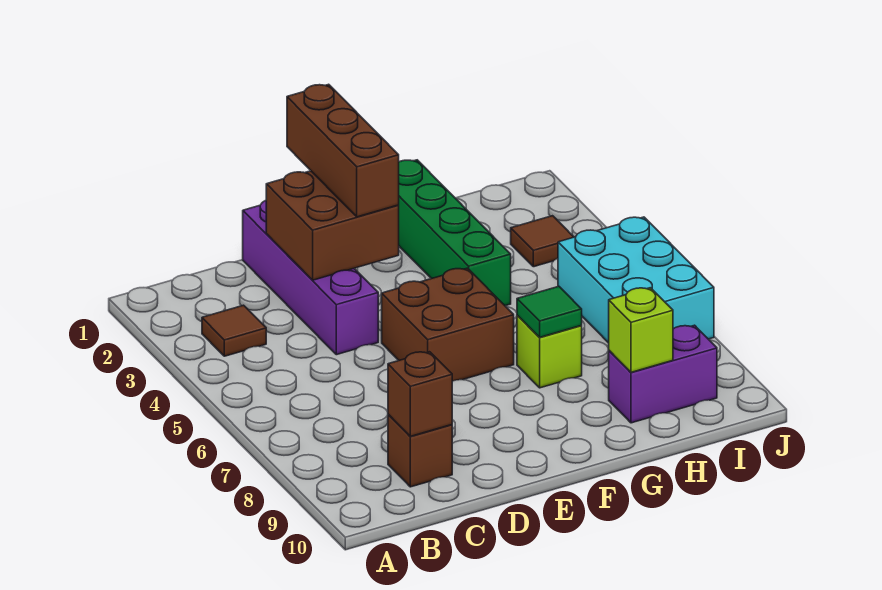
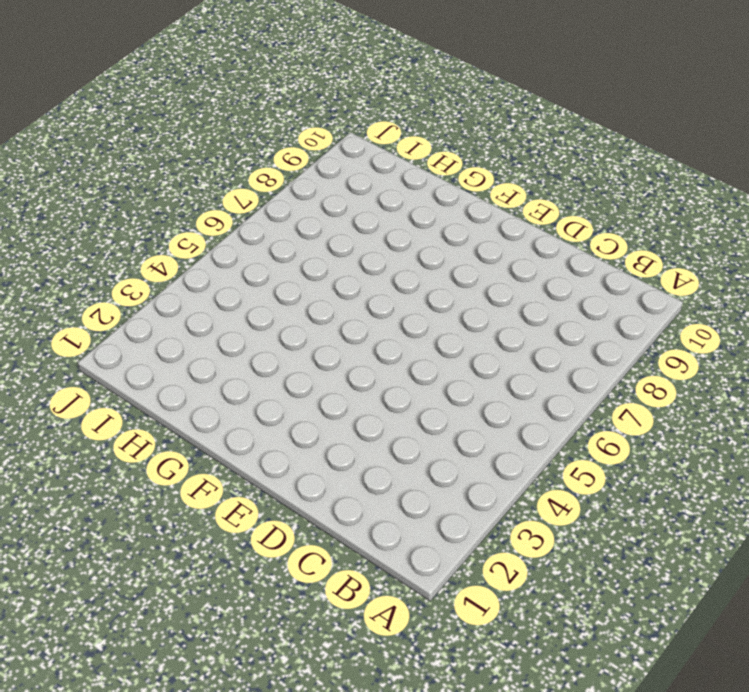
none -> brown 1x1 tile [202,305,266,356]
none -> brown 1x1 brick [388,414,452,487]
none -> purple 1x4 brick [243,200,378,355]

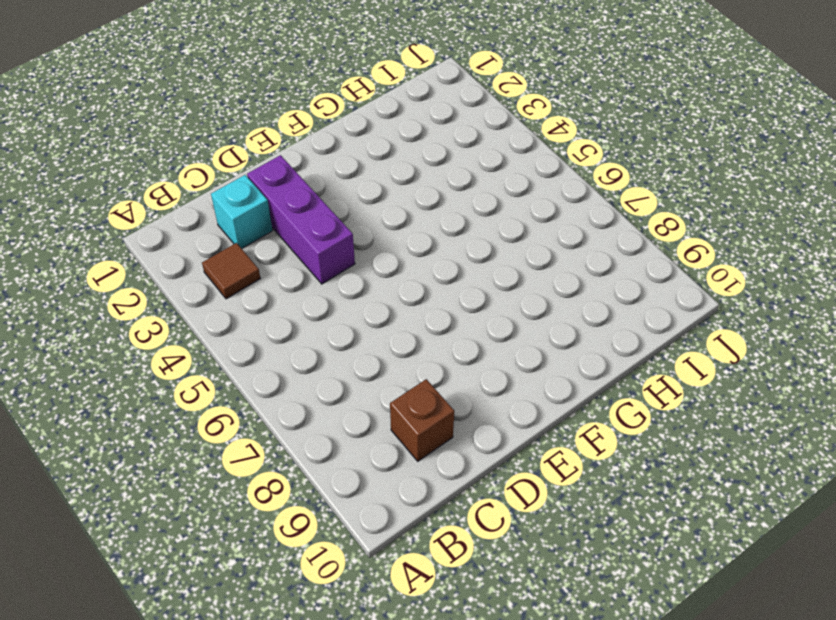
cyan 1x1 brick [211,175,273,249] -> none
purple 1x3 brick [247,155,355,284] -> purple 1x4 brick [243,200,378,355]
none -> brown 2x2 brick [382,268,514,381]
none -> green 1x4 brick [399,160,511,306]
none -> lime 1x1 brick [517,316,582,388]

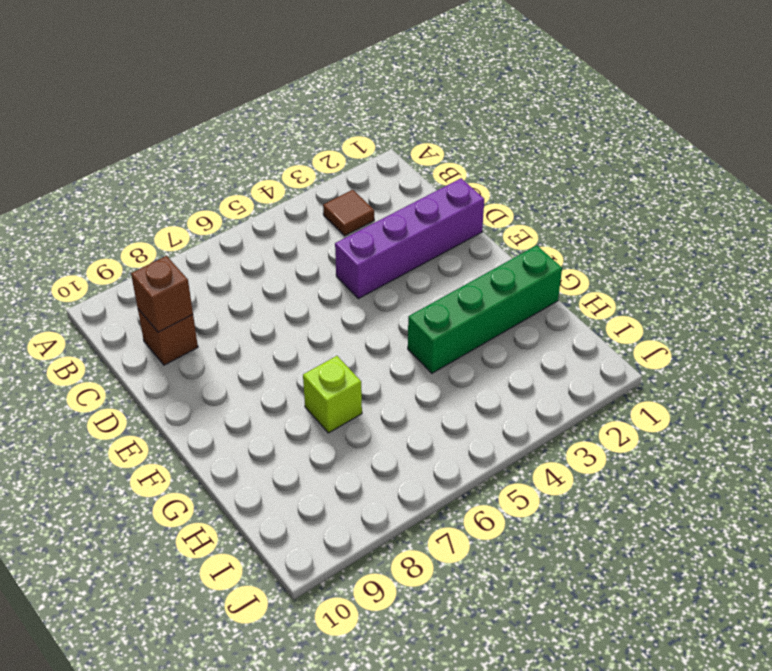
none -> brown 2x2 brick [382,268,514,381]
none -> purple 1x2 brick [609,325,717,423]
none -> brown 1x1 tile [511,216,573,267]

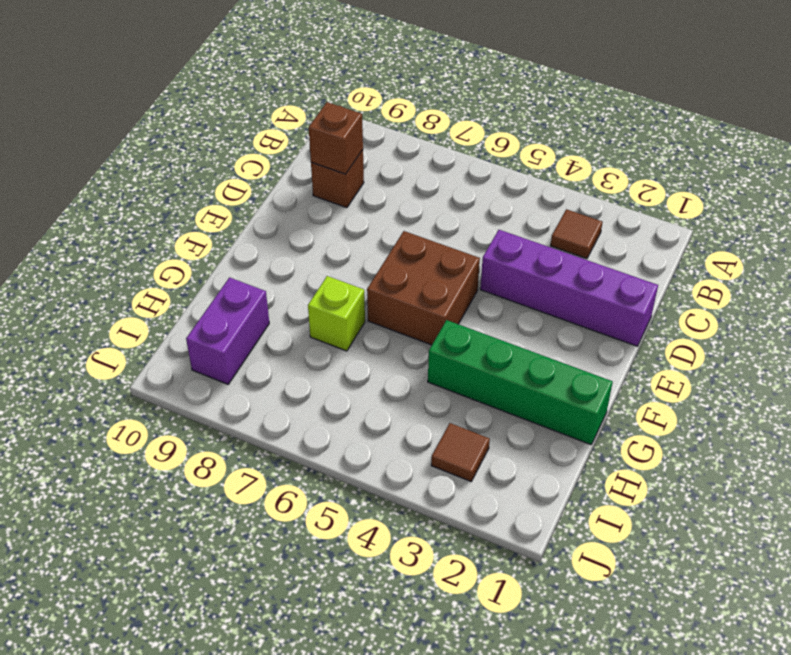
none -> cyan 2x3 brick [558,217,714,343]
none -> brown 2x2 brick [266,171,399,280]
none -> green 1x1 tile [517,286,582,337]

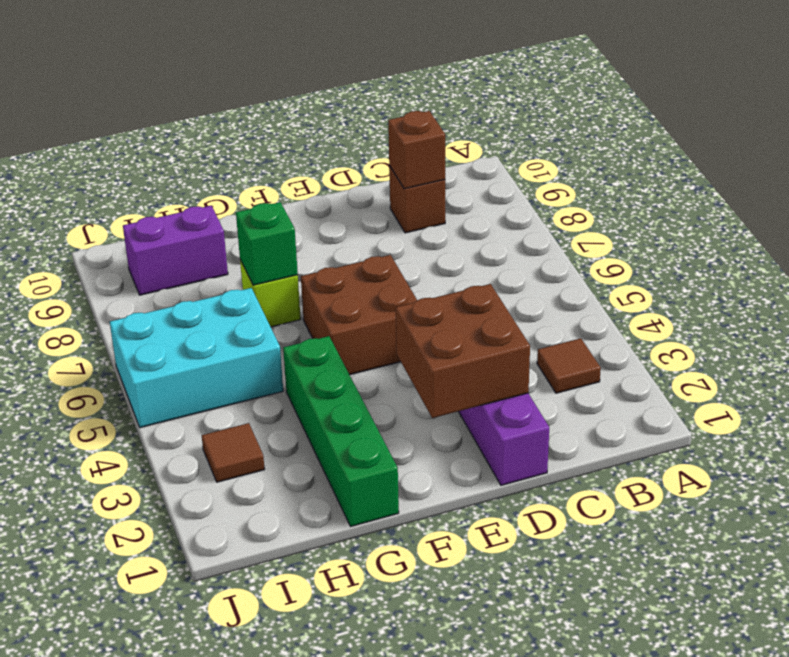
green 1x1 brick [236,202,298,285] -> green 1x1 tile [517,286,582,337]
cyan 2x3 brick [110,288,283,428] -> cyan 2x3 brick turned to [558,217,714,343]
none -> lime 1x1 brick [609,288,673,372]
none -> brown 1x3 brick [287,84,399,217]

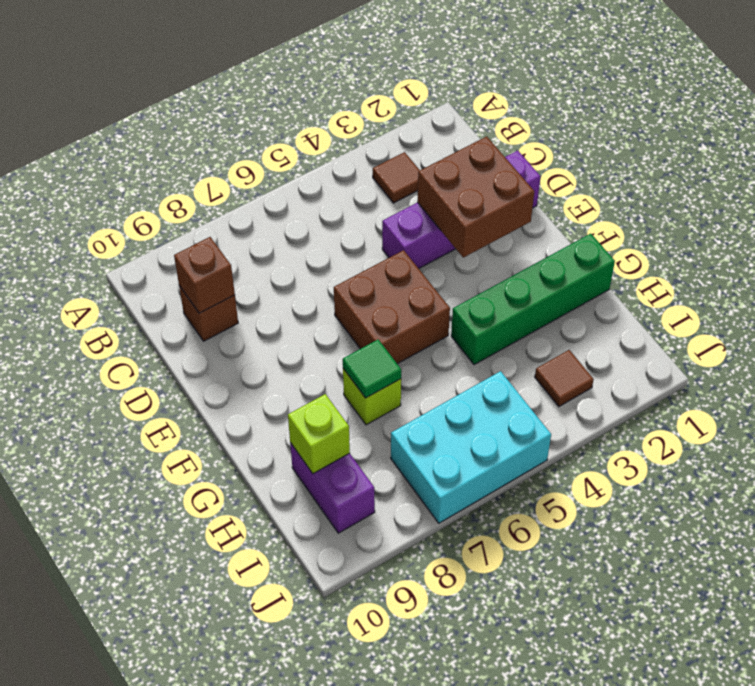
none -> brown 1x3 brick [287,84,399,217]

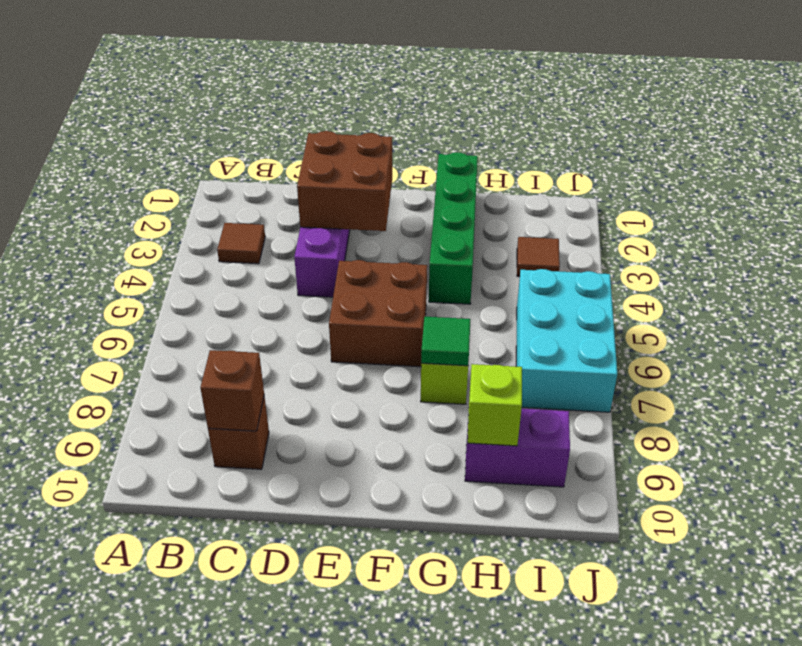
none -> brown 1x3 brick [287,84,399,217]

